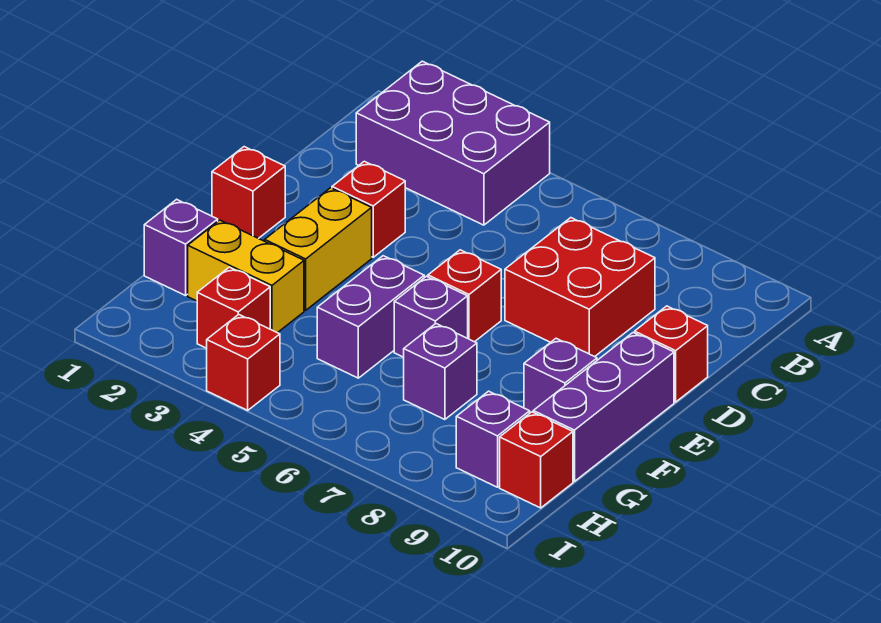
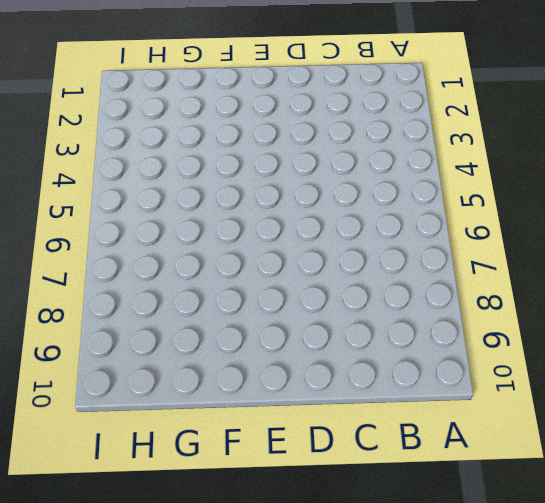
none -> purple 2x3 brick [356,61,550,225]
none -> red 2x2 brick [505,218,655,357]
none -> red 1x1 brick [332,161,405,257]

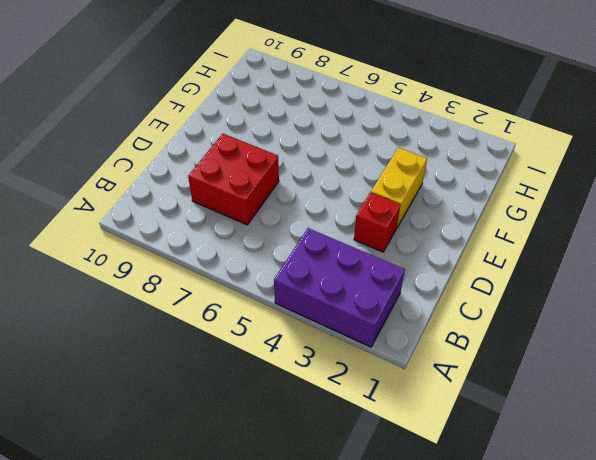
none -> red 1x1 brick [635,306,708,402]
none -> red 1x1 brick [212,147,285,239]
none -> red 1x1 brick [428,250,501,342]

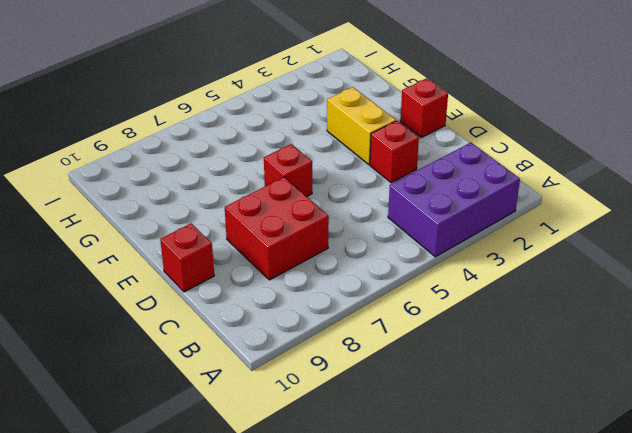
none -> purple 1x3 brick [533,333,674,482]
none -> purple 1x2 brick [317,256,424,378]
none -> purple 1x1 brick [394,276,468,357]

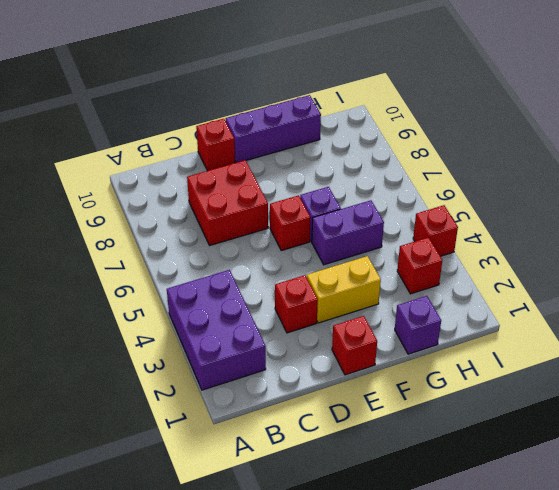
none -> purple 1x1 brick [524,338,597,413]
none -> yellow 1x2 brick [188,220,304,333]
none -> purple 1x1 brick [404,324,477,420]

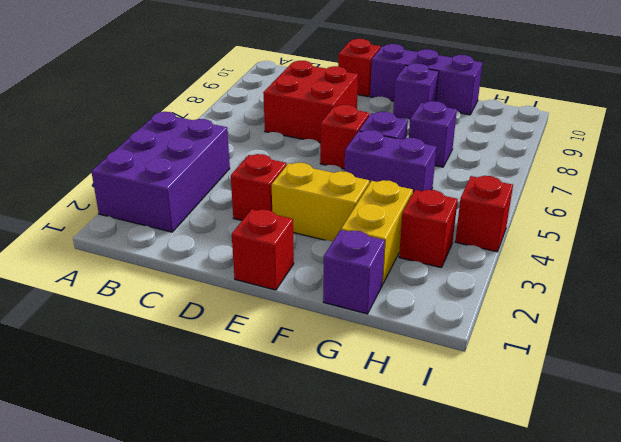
none -> purple 1x1 brick [456,391,530,487]
none -> red 1x1 brick [500,412,573,508]

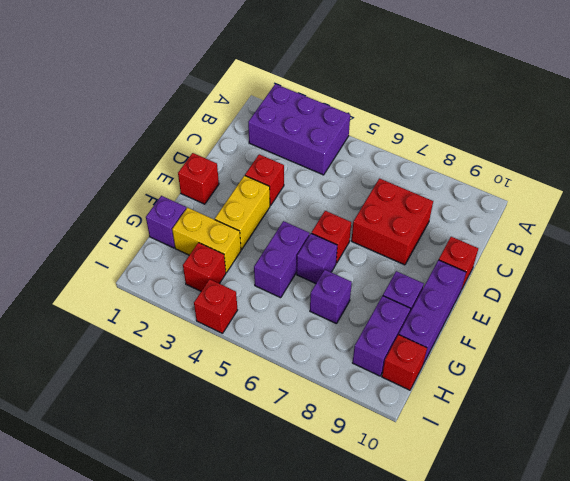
purple 1x2 brick [353,296,411,376] -> purple 1x1 brick [456,391,530,487]

